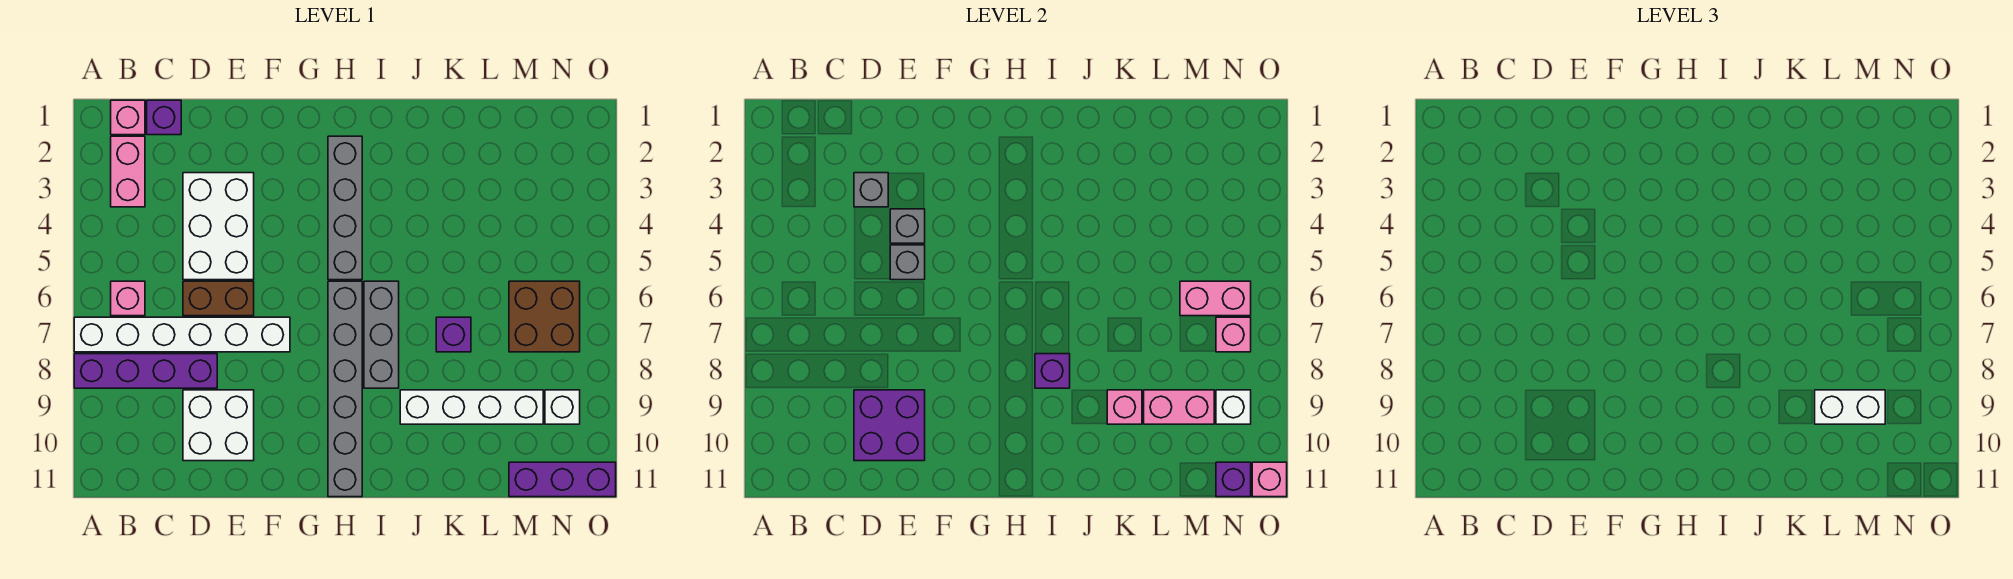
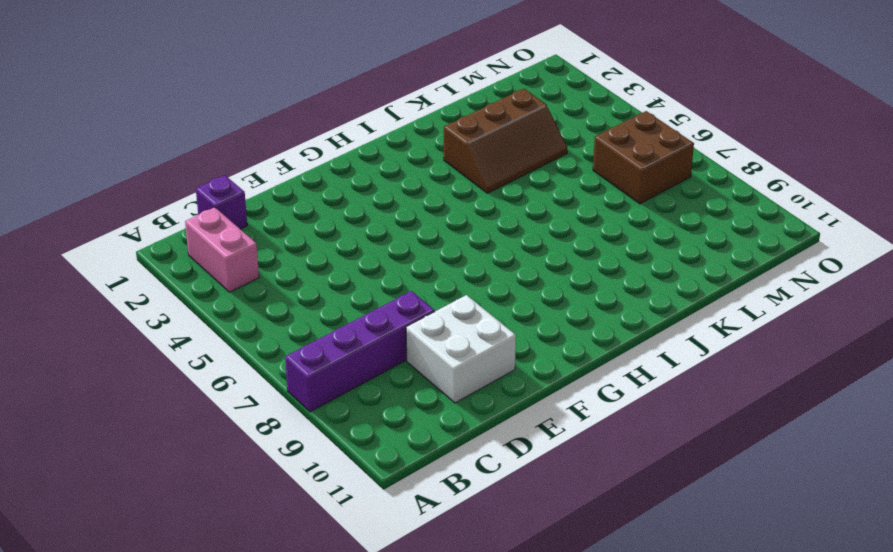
brown 2x3 slope [444,89,567,193] -> none
none -> white 1x6 brick [74,317,290,352]
none -> pink 1x1 brick [111,100,145,135]
none -> pink 1x1 brick [111,281,145,316]
none -> white 2x3 brick [183,173,254,280]

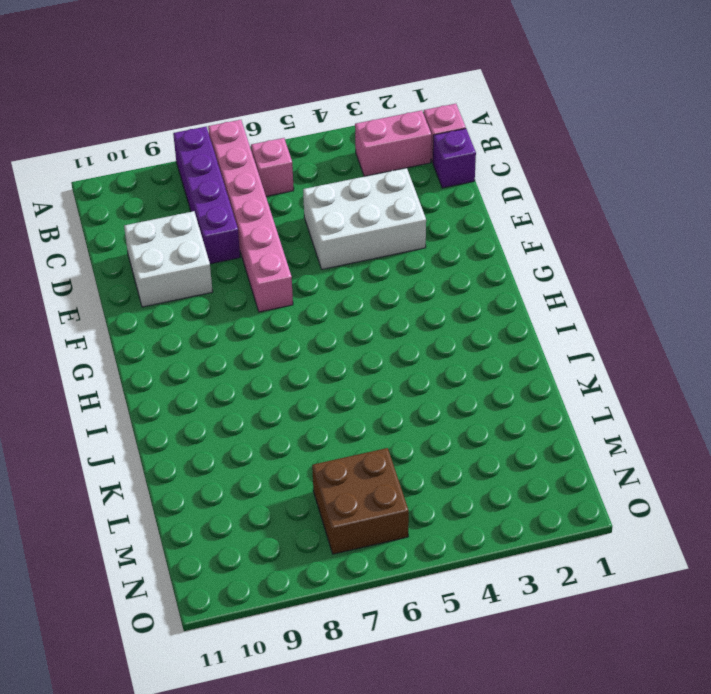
pink 1x6 brick [208,120,293,312] -> white 1x6 brick [74,317,290,352]
none -> brown 1x2 brick [183,281,254,316]
none -> grey 1x4 brick [328,136,362,280]
none -> grey 1x6 brick [328,281,362,497]
none -> grey 1x3 brick [364,281,399,388]

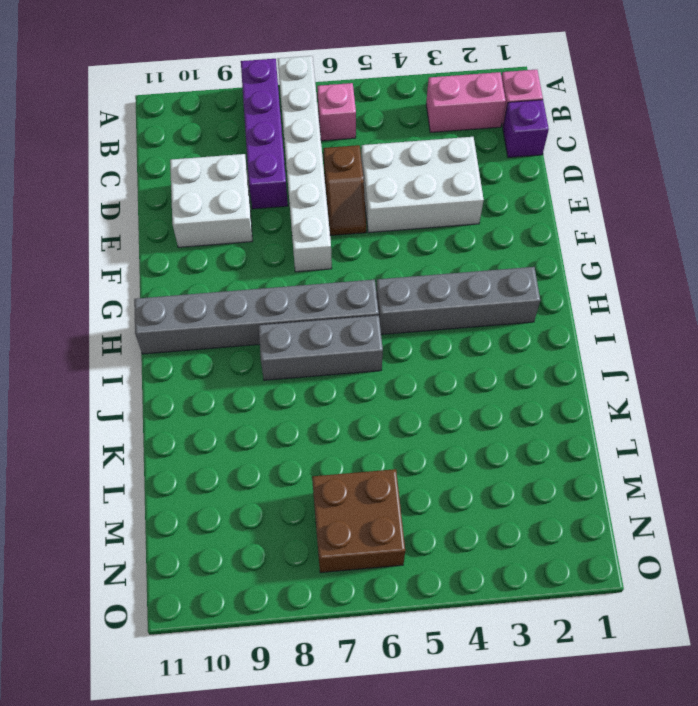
brown 1x2 slope [323,145,366,235] -> brown 1x2 brick [183,281,254,316]
none -> white 1x4 brick [400,390,543,424]
none -> purple 1x1 brick [436,317,471,352]
none -> purple 1x3 brick [509,462,616,497]
none -> white 1x1 brick [545,390,580,424]

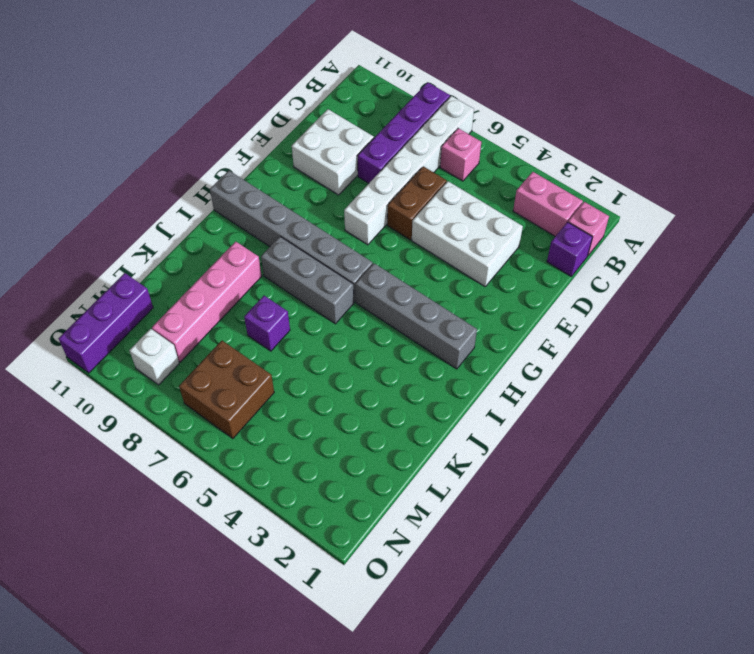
pink 1x4 brick [152,242,262,362] -> white 1x4 brick [400,390,543,424]
none -> grey 1x1 brick [854,173,888,207]
none -> purple 2x2 brick [854,390,925,461]
none -> grey 1x1 brick [890,209,925,243]
none -> grey 1x1 brick [890,245,925,280]

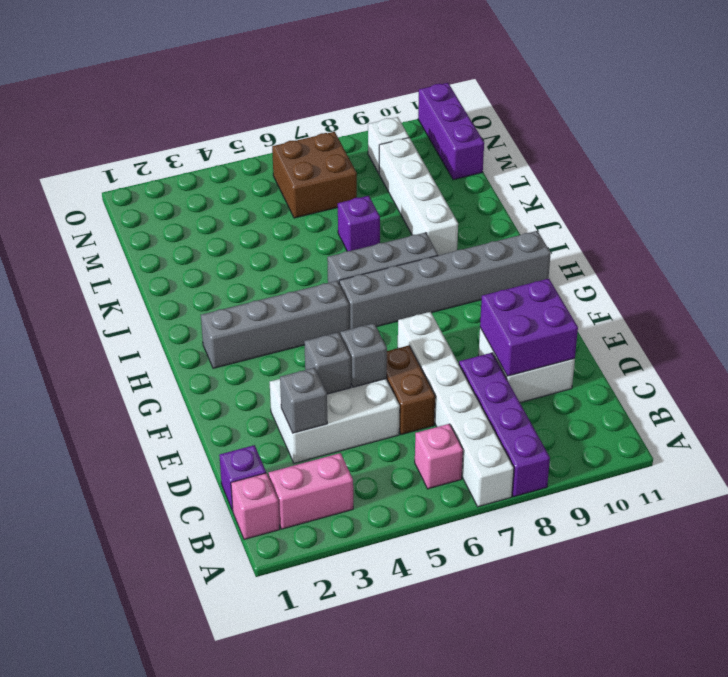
none -> purple 1x1 brick [1035,354,1070,388]
none -> pink 1x1 brick [1107,390,1142,424]
none -> pink 1x2 brick [1144,390,1214,424]
none -> pink 1x2 brick [1180,281,1251,316]

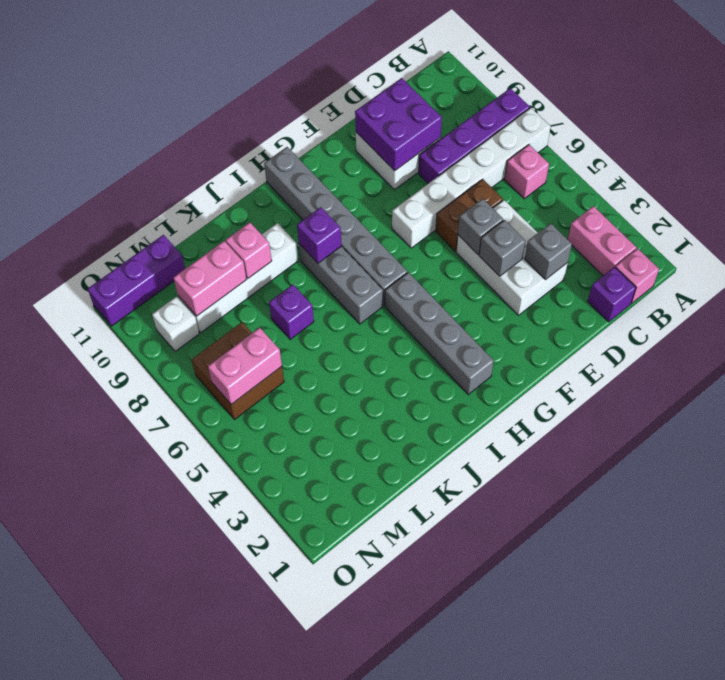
none -> pink 1x1 brick [1216,317,1251,352]
none -> white 1x1 brick [1216,390,1251,424]
none -> purple 1x1 brick [1216,462,1251,497]
none -> pink 1x1 brick [1252,462,1287,497]

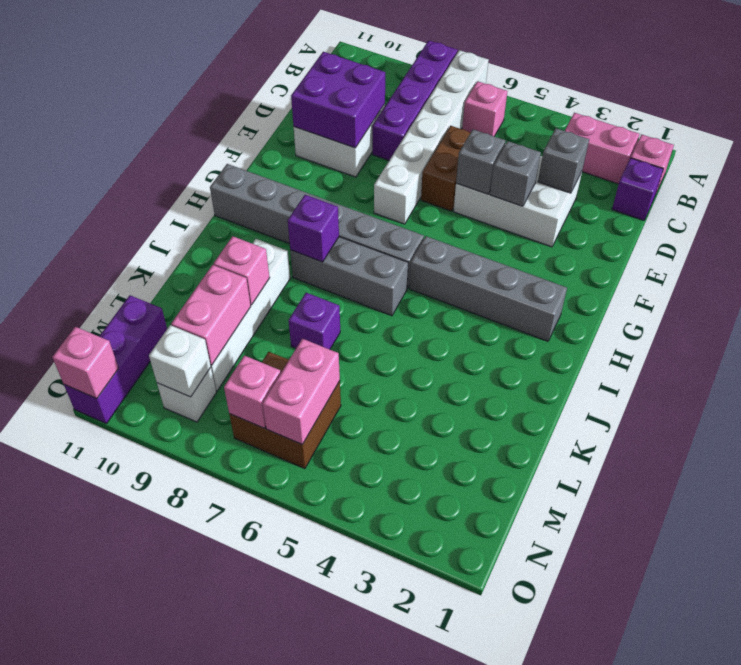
none -> purple 1x1 brick [1216,462,1251,497]
none -> white 1x2 brick [1815,390,1885,424]

